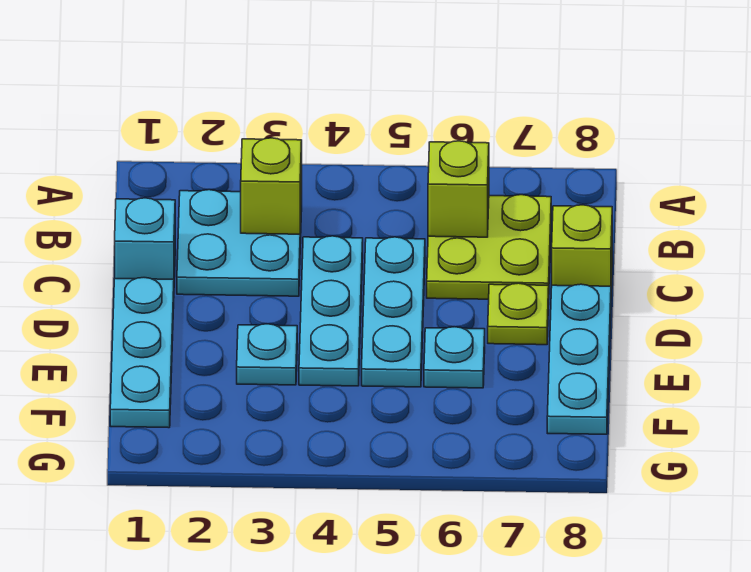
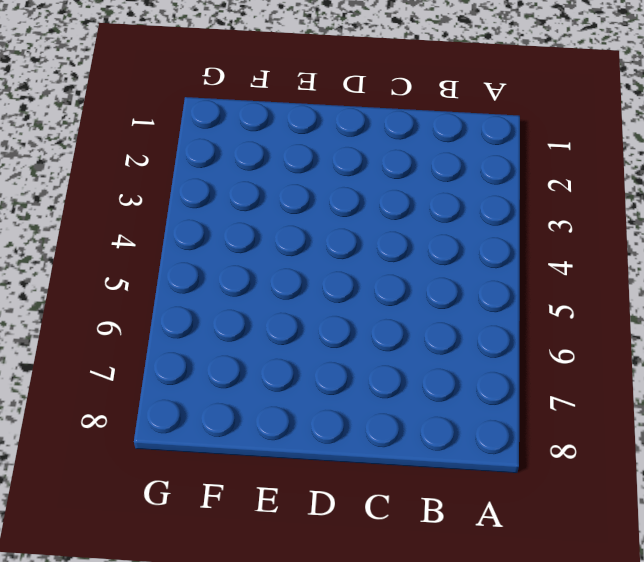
none -> cyan 2x2 plate [177,190,302,296]
none -> lime 2x2 plate [427,195,551,299]
none -> cyan 1x1 brick [115,198,175,279]

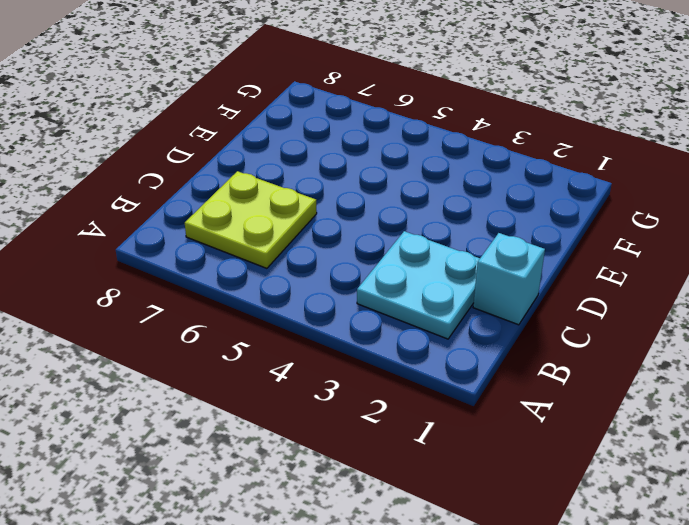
none -> cyan 1x3 plate [299,236,363,386]
none -> cyan 1x3 plate [362,237,425,387]
none -> lime 1x1 brick [552,205,612,288]

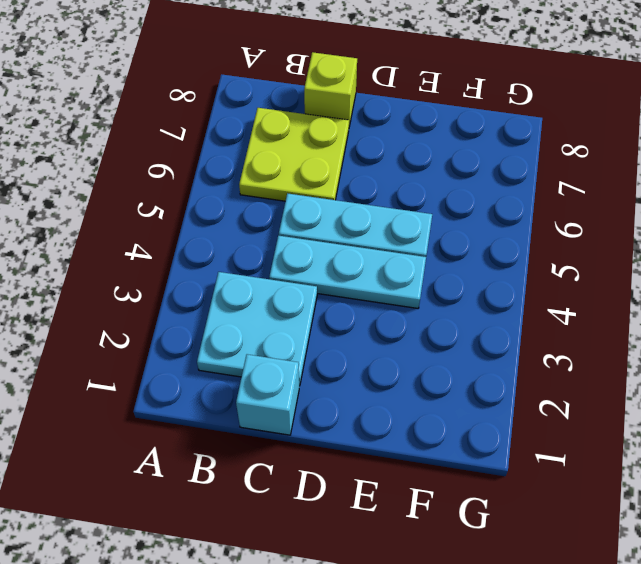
none -> cyan 1x3 plate [110,278,174,428]
none -> lime 1x1 plate [488,283,549,345]
none -> cyan 1x3 plate [547,284,611,434]

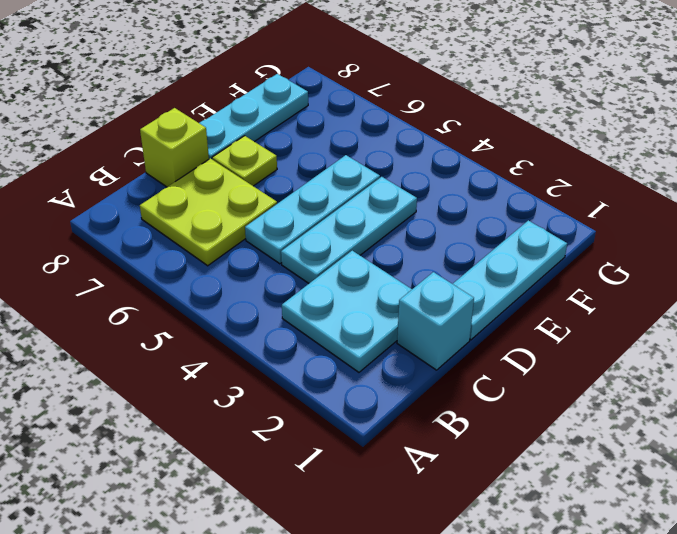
none -> cyan 1x1 plate [237,324,297,385]
none -> cyan 1x1 plate [424,327,485,388]
none -> lime 1x1 brick [241,138,302,234]

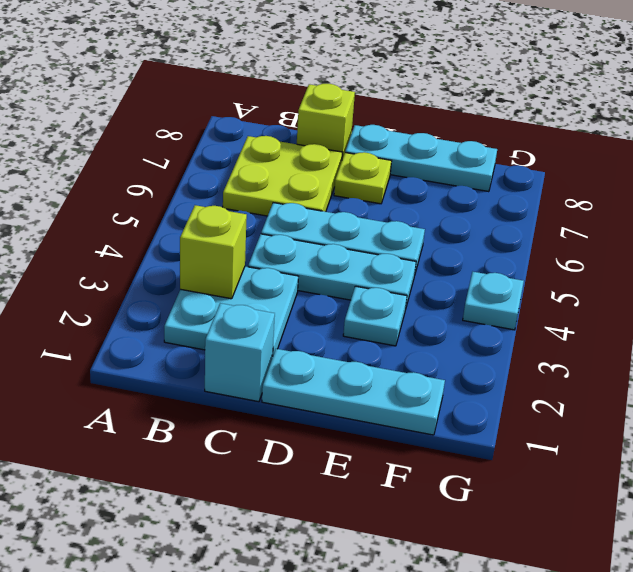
cyan 1x1 plate [463,272,524,330] -> cyan 1x1 plate moved to [424,327,485,388]
none -> lime 1x1 brick [428,141,489,237]

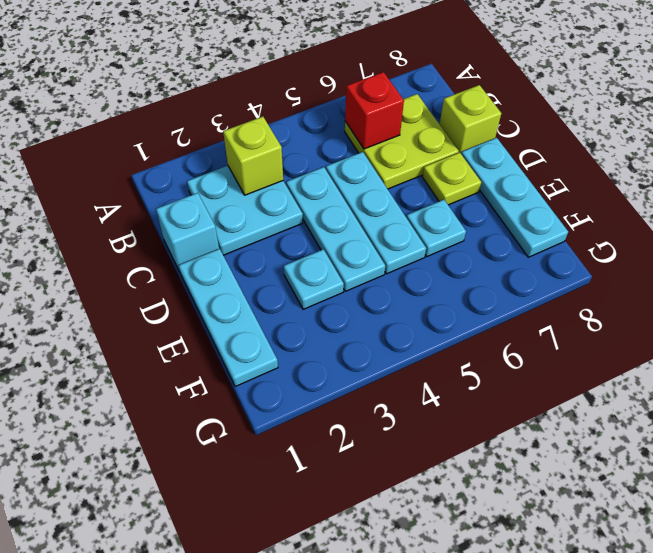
red 1x1 brick [345,72,404,149] -> lime 1x1 brick [428,141,489,237]

